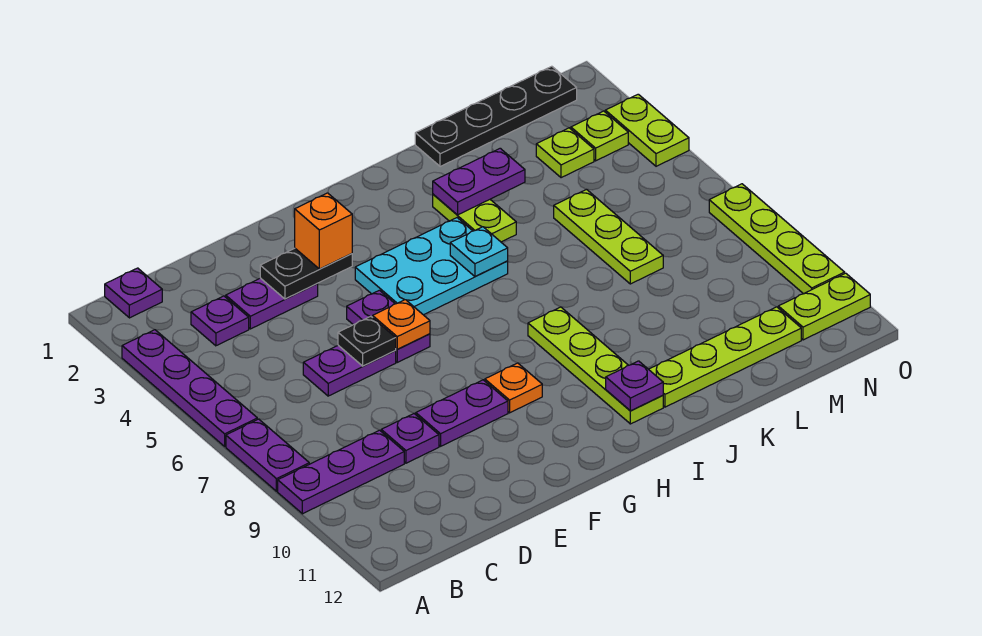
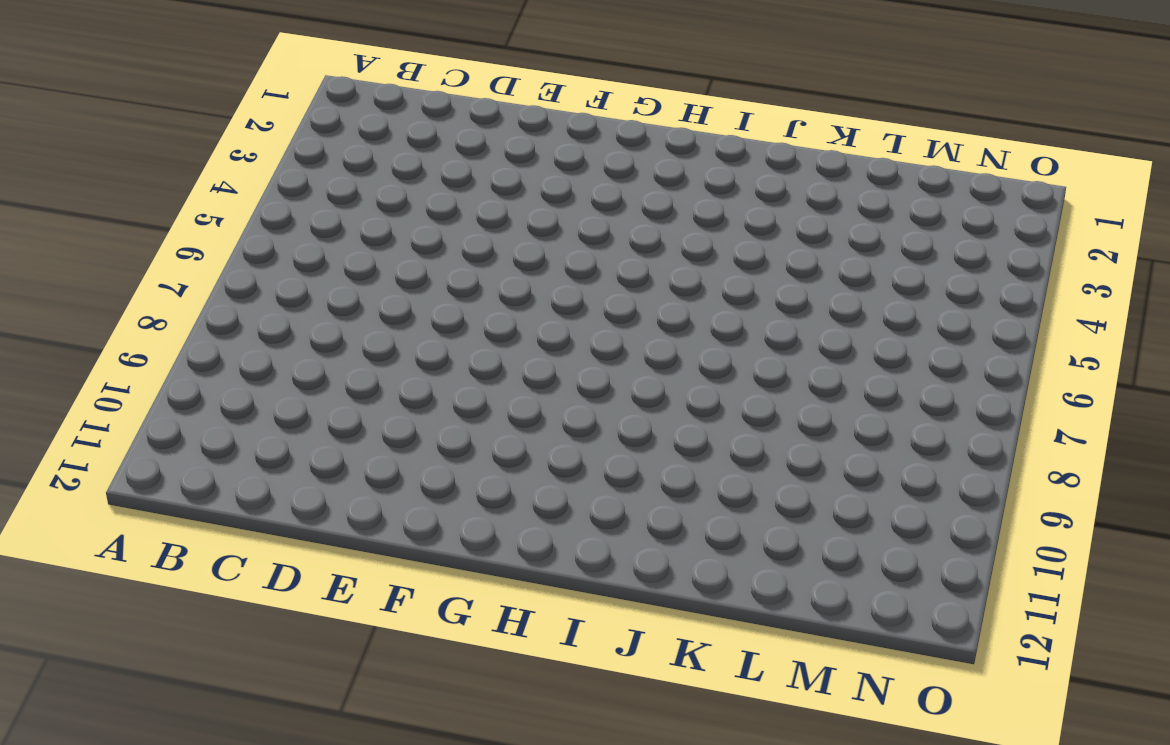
none -> purple 1x4 plate [122,330,257,446]
none -> purple 1x2 plate [226,419,309,491]
none -> purple 1x3 plate [278,430,404,514]

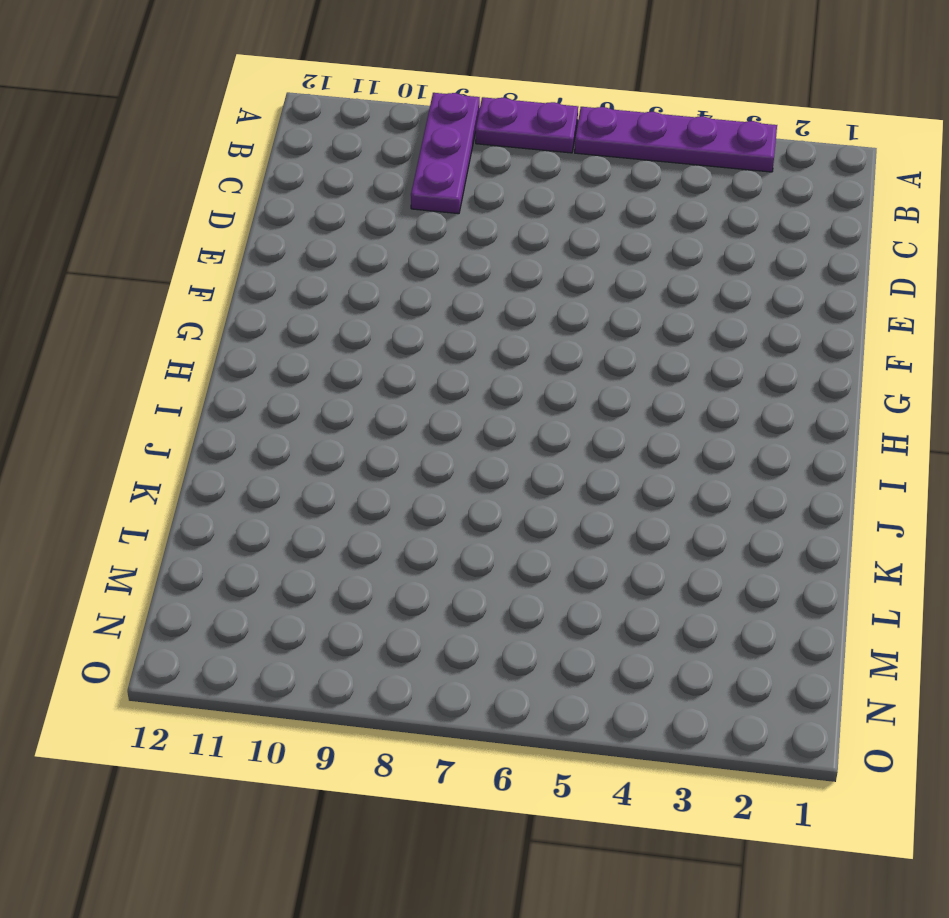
none -> purple 1x1 plate [105,268,162,318]
none -> purple 1x1 plate [191,296,249,346]
none -> purple 1x2 plate [226,278,318,329]

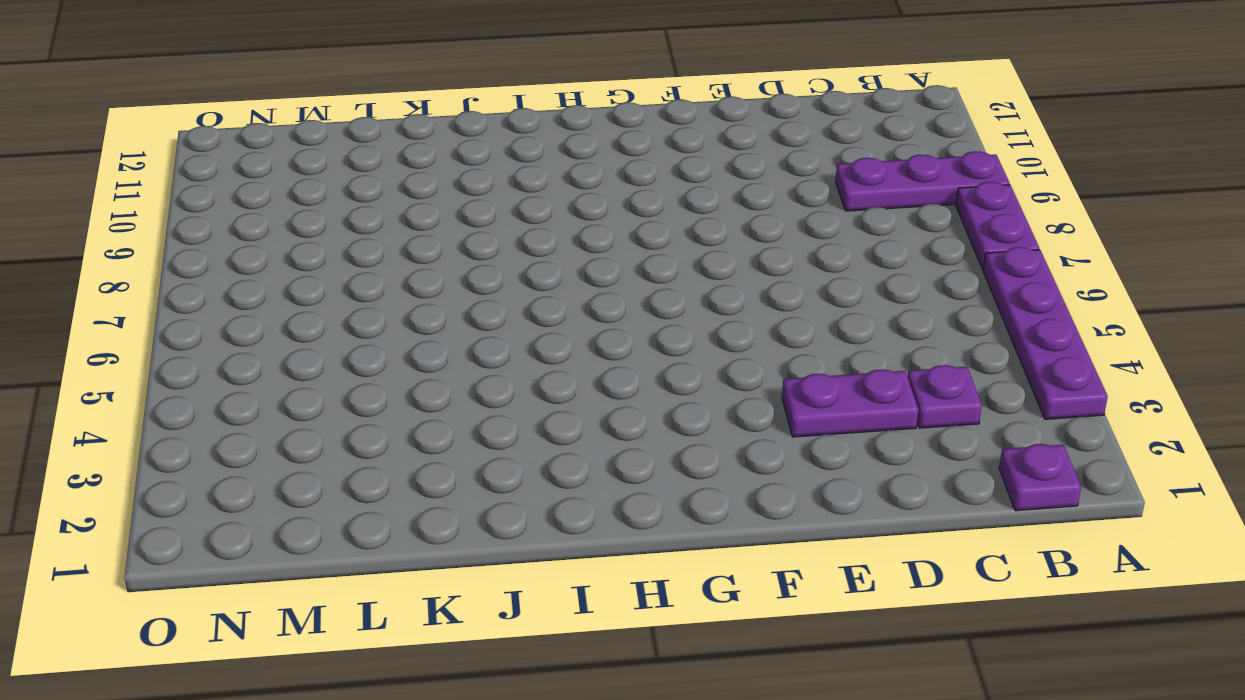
none -> purple 1x2 plate [303,345,396,396]
none -> purple 1x1 plate [381,414,439,463]
none -> purple 1x2 plate [416,380,508,446]

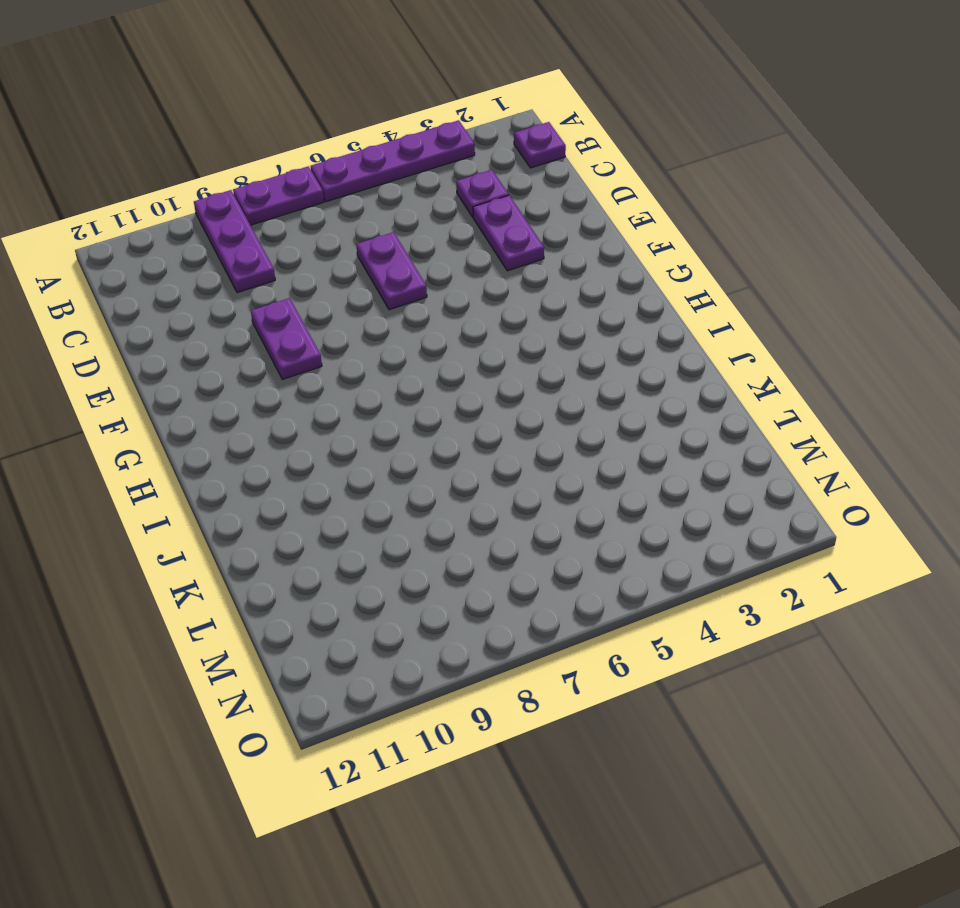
none -> purple 1x1 plate [381,414,439,463]
none -> purple 1x2 plate [347,290,430,362]
none -> cyan 2x3 plate [355,218,508,315]

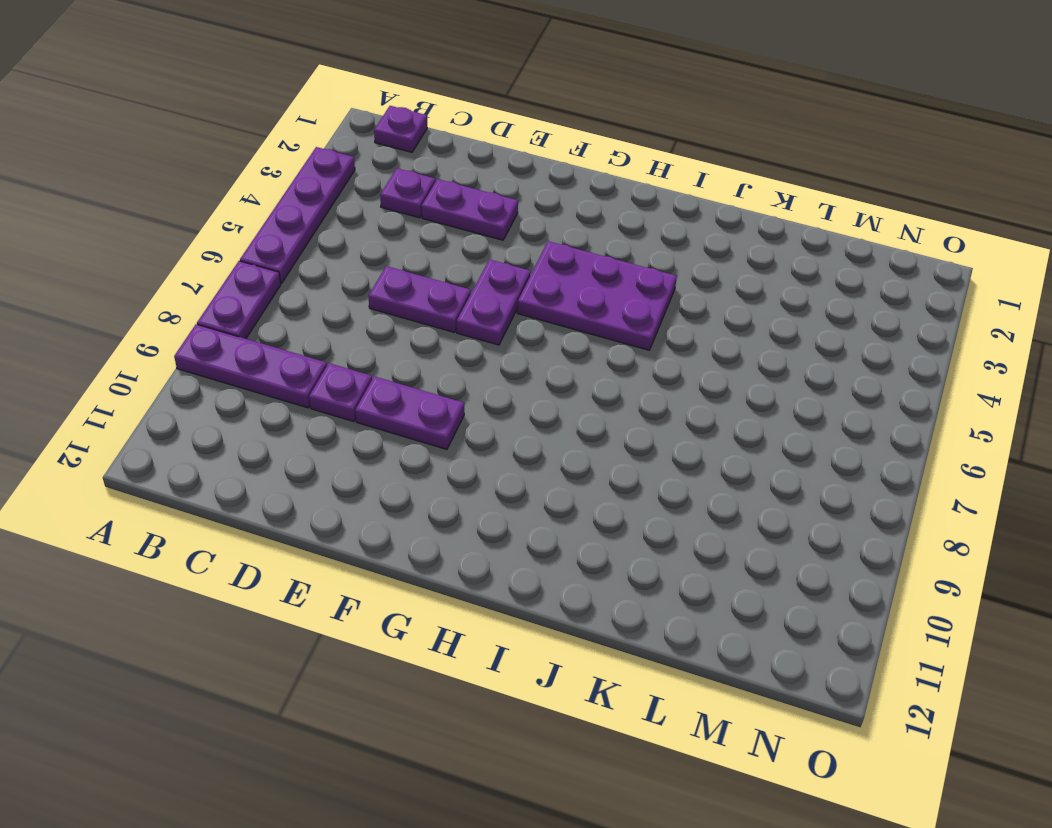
purple 2x3 plate [517,241,677,350] -> cyan 2x3 plate [355,218,508,315]
none -> orange 1x1 plate [485,363,542,413]
none -> lime 1x4 plate [528,307,663,424]
none -> lime 1x2 plate [433,194,516,242]

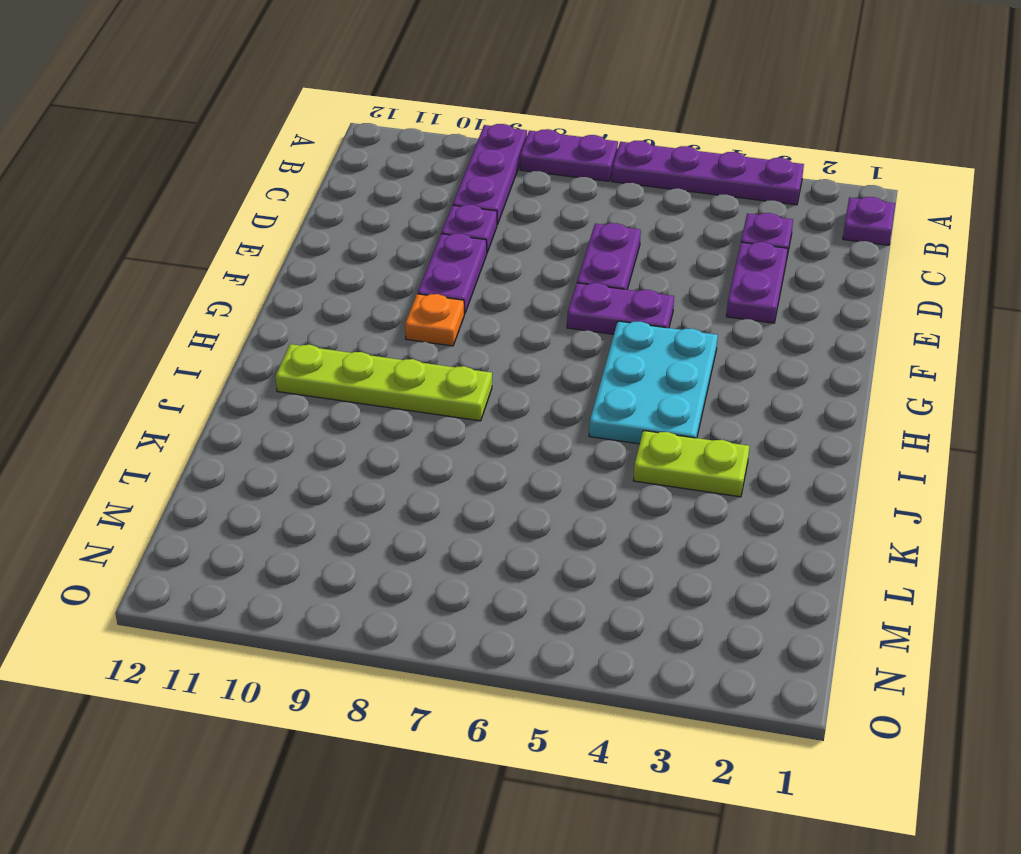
none -> lime 1x4 plate [649,307,801,407]
none -> black 1x4 plate [415,66,577,167]
none -> lime 1x3 plate [554,189,663,284]

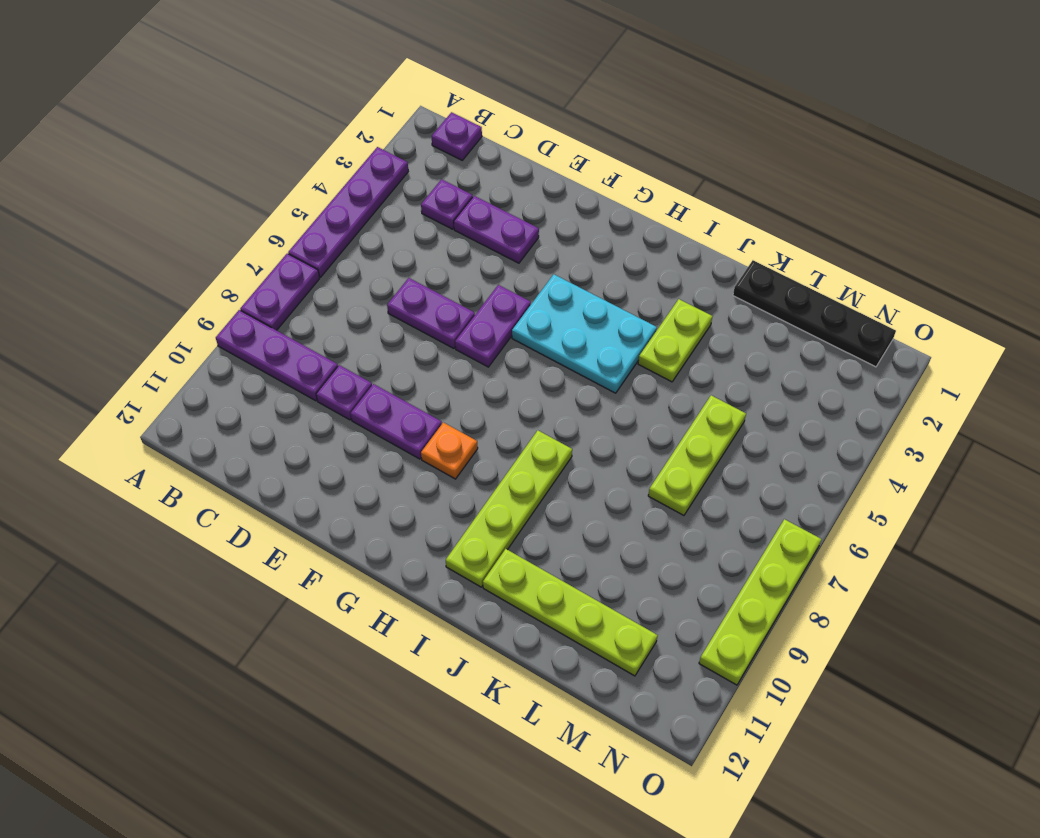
none -> lime 1x1 plate [536,128,594,178]
none -> lime 1x1 plate [571,111,628,161]
none -> lime 1x2 plate [778,273,870,340]

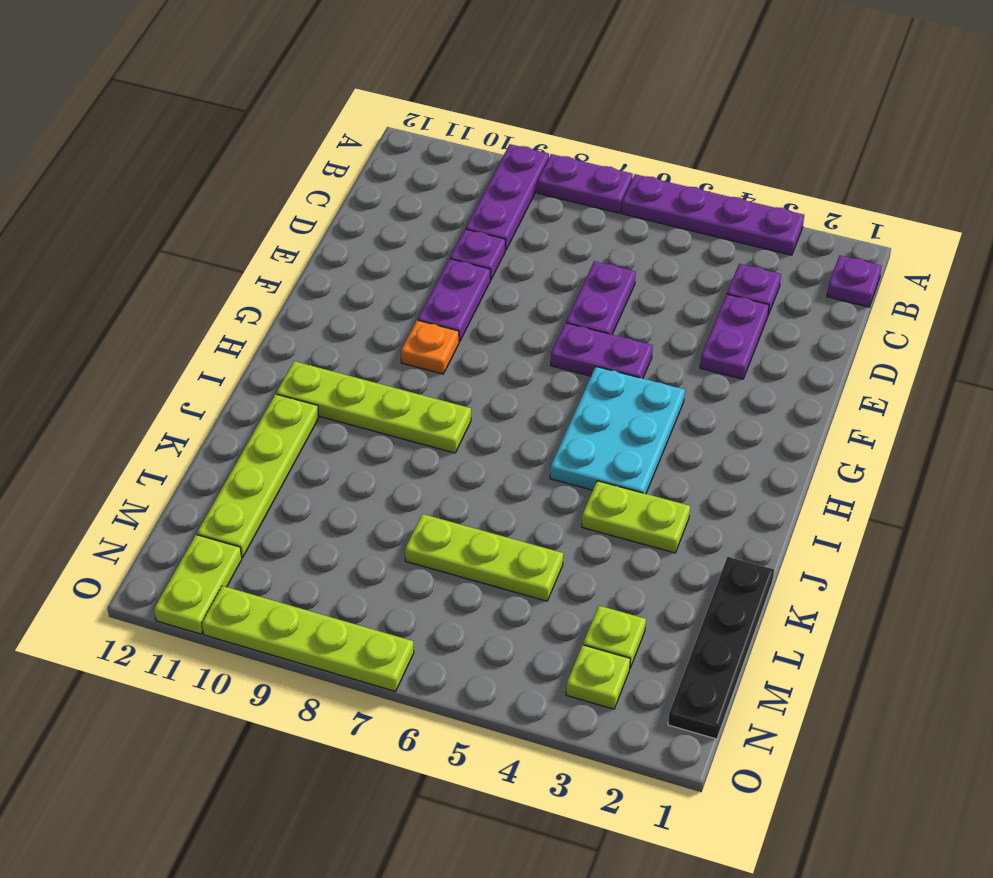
none -> lime 1x2 plate [605,94,689,166]
none -> black 1x2 plate [260,248,352,299]
none -> black 1x1 plate [338,316,396,366]

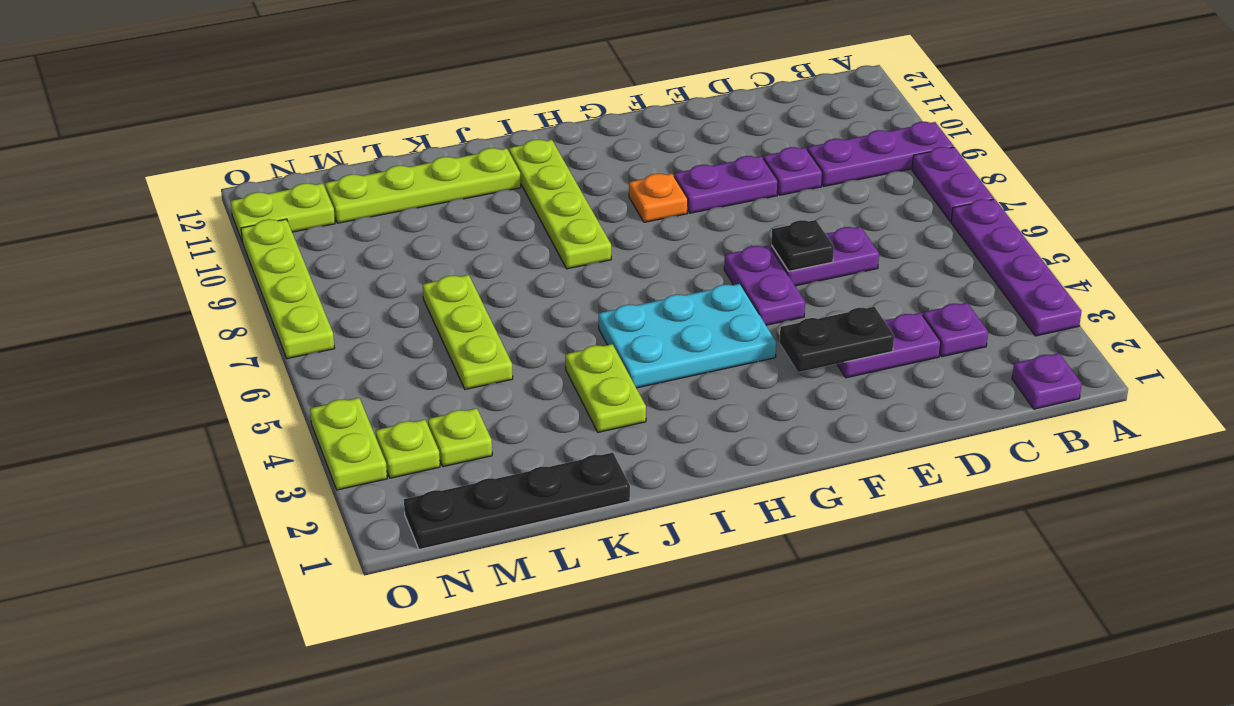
none -> orange 1x1 plate [373,300,430,349]
none -> cyan 1x1 plate [450,227,508,277]
none -> purple 1x1 plate [606,361,663,411]

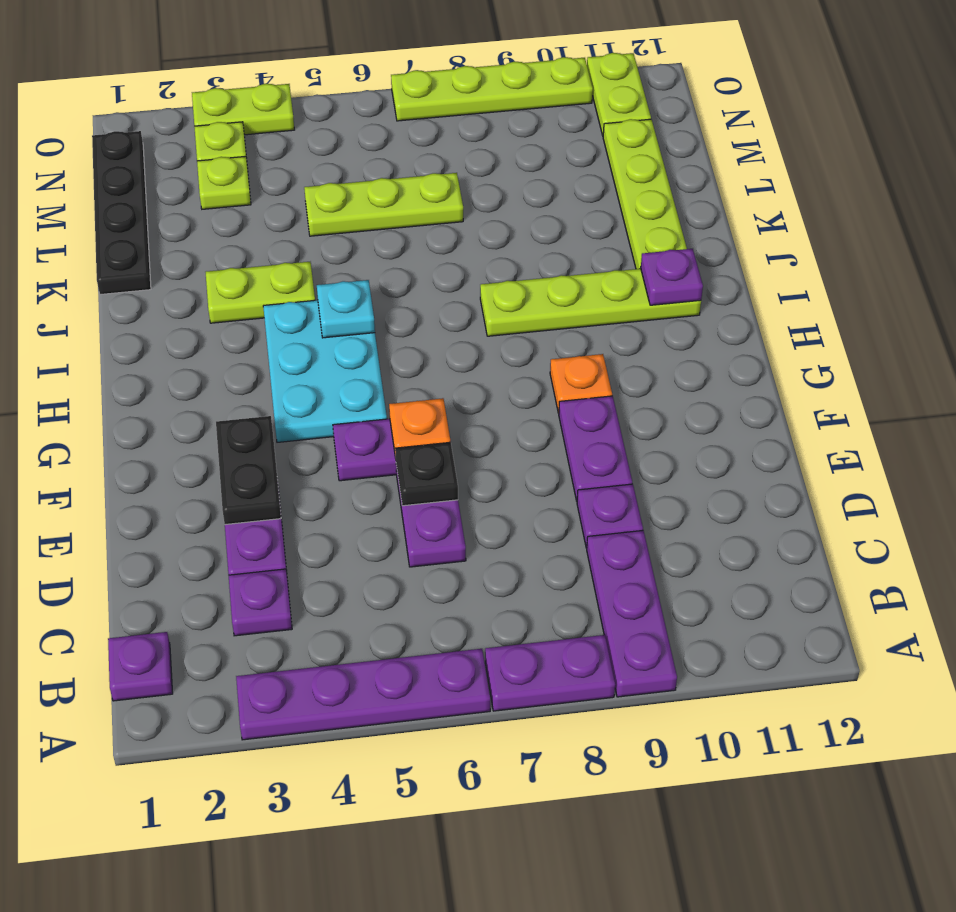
none -> purple 1x2 plate [433,148,525,215]
none -> orange 1x1 brick [295,193,352,269]

